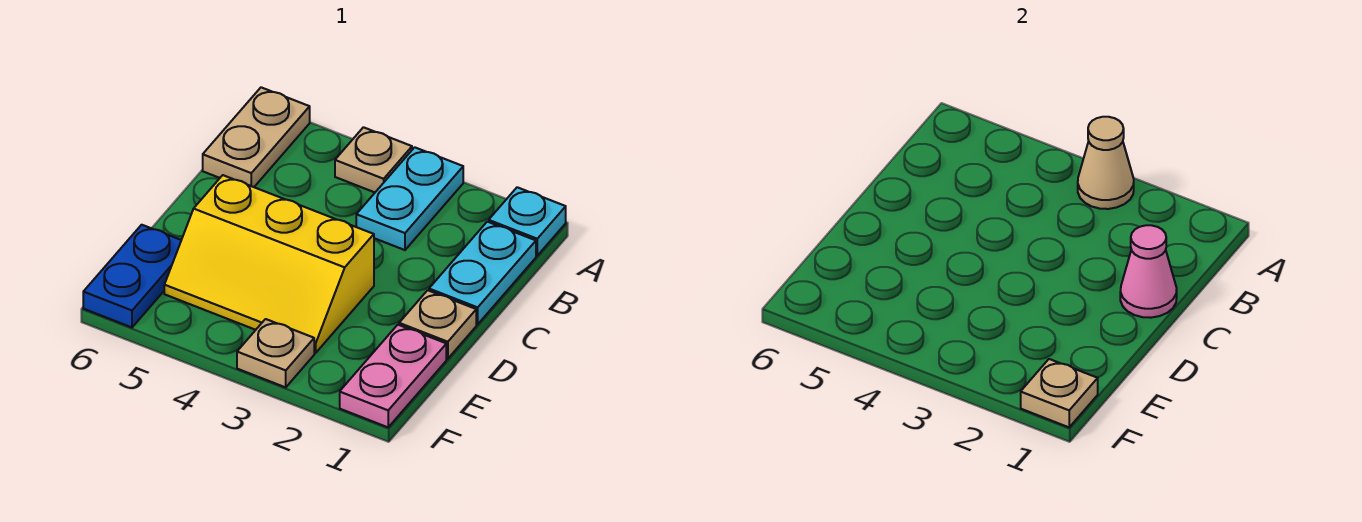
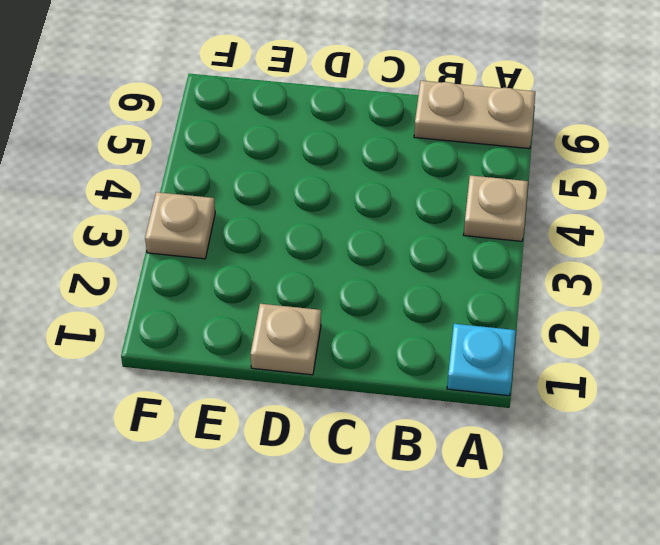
none -> cyan 1x2 plate [356,147,463,250]
none -> cyan 1x2 plate [429,222,536,324]
none -> yellow 2x3 slope [164,175,374,353]

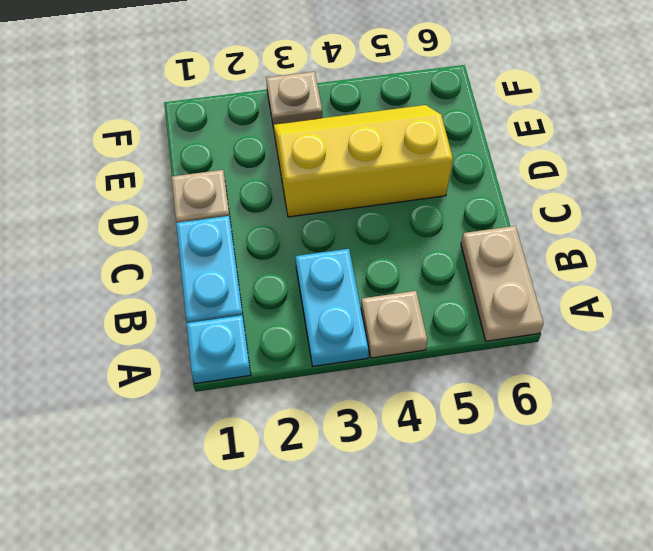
none -> pink 1x2 plate [340,325,446,427]
none -> blue 1x2 plate [83,225,181,327]
none -> tan 1x1 cone [1078,117,1134,209]

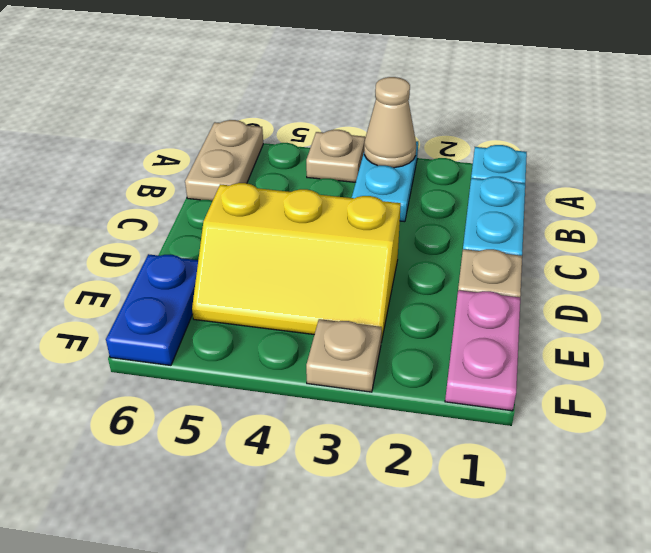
none -> pink 1x1 cone [1120,225,1177,318]
none -> tan 1x1 plate [1021,359,1098,427]

